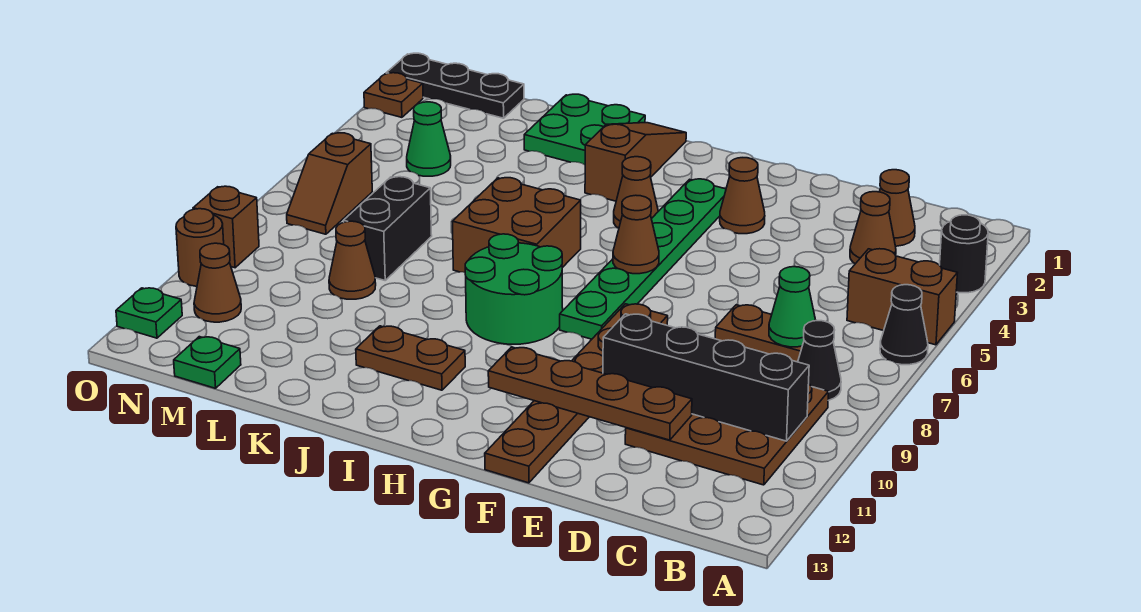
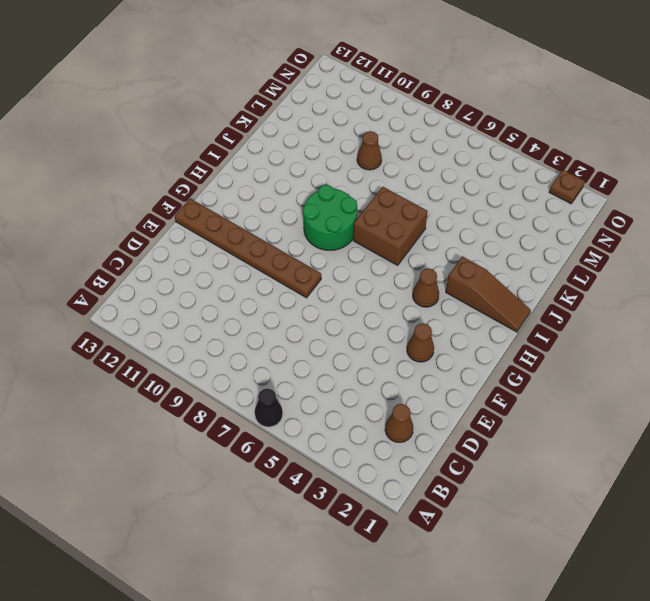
none -> black 1x1 round brick [940,215,988,293]
none -> brown 1x2 brick [847,249,957,345]
none -> black 1x1 cone [798,321,841,400]
none -> brown 3x3 plate [625,384,829,485]

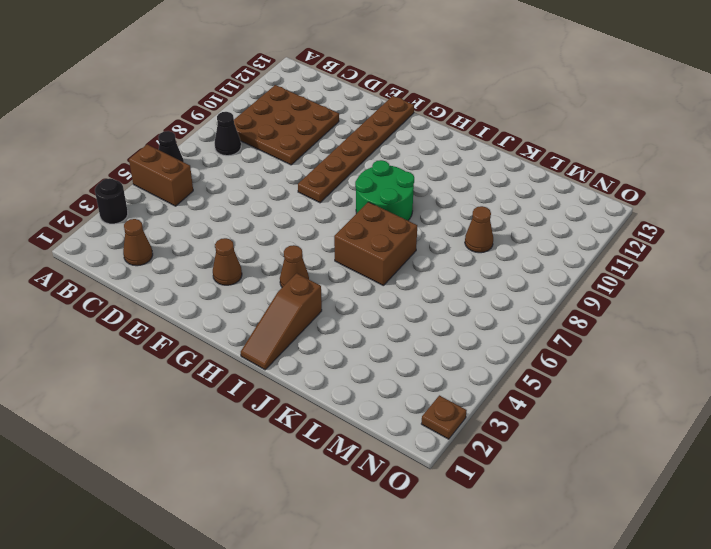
none -> brown 1x1 cone [850,192,896,264]
none -> brown 1x2 plate [715,305,802,362]
none -> green 1x6 plate [560,179,726,339]
none -> brown 1x2 plate [356,326,465,390]

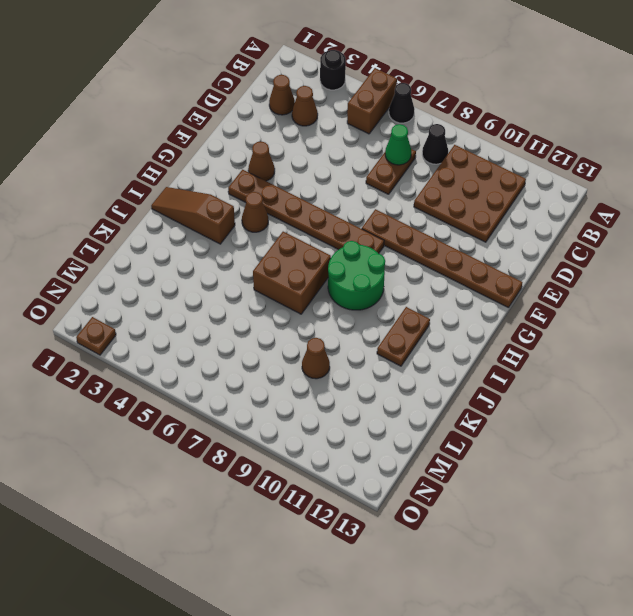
brown 1x6 plate [228,170,384,254] -> green 1x6 plate [560,179,726,339]
none -> green 2x2 plate [524,94,645,165]
none -> black 1x2 brick [344,177,432,280]
none -> black 1x3 plate [387,53,524,118]
none -> green 1x1 cone [407,102,451,176]

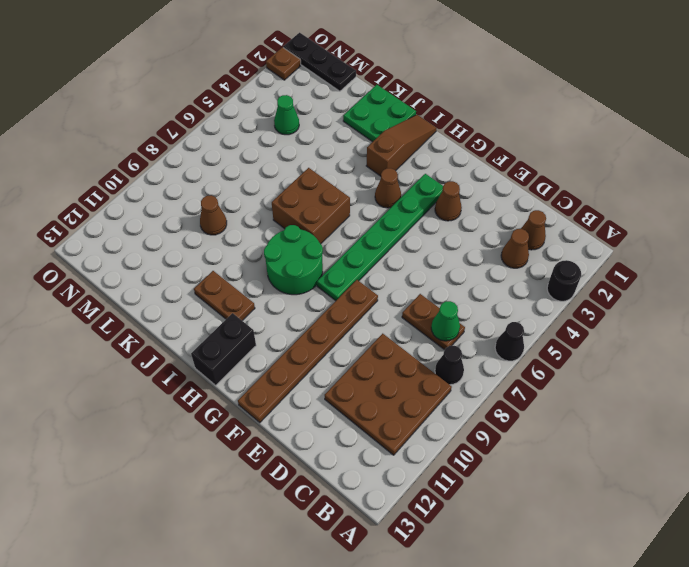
black 1x2 brick [191,313,256,385] -> black 1x2 brick moved to [344,177,432,280]
none -> brown 1x2 brick [847,249,957,345]
none -> green 1x1 plate [174,337,241,388]
none -> brown 1x2 slope [287,133,372,234]
none -> brown 1x1 cone [194,243,241,322]

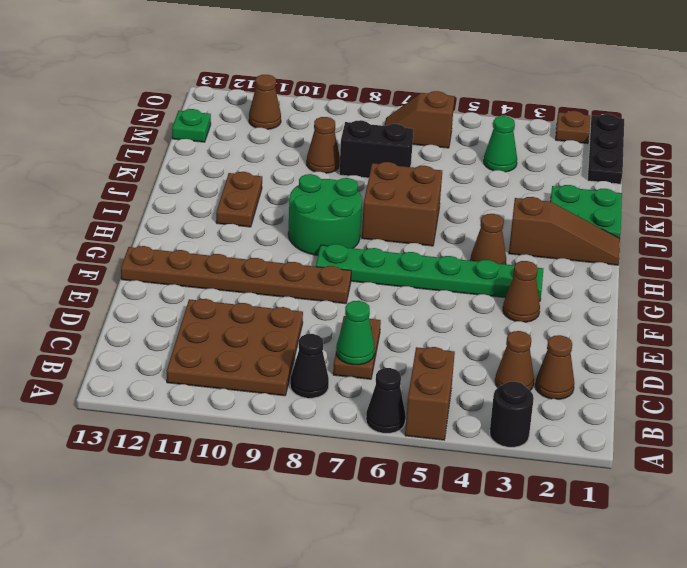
none -> brown 1x1 brick [193,186,259,268]
none -> brown 1x1 round brick [176,209,224,286]
none -> green 1x1 plate [116,288,182,338]
none -> black 1x4 brick [603,314,809,441]

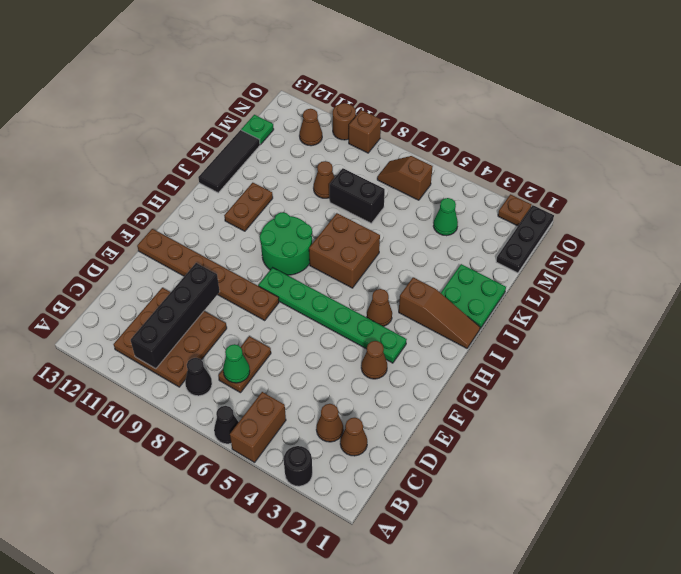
black 1x3 tile [198,130,260,193] -> none
none -> green 1x1 plate [116,288,182,338]
none -> brown 1x4 plate [488,347,692,440]
none -> brown 1x1 cone [613,195,659,274]

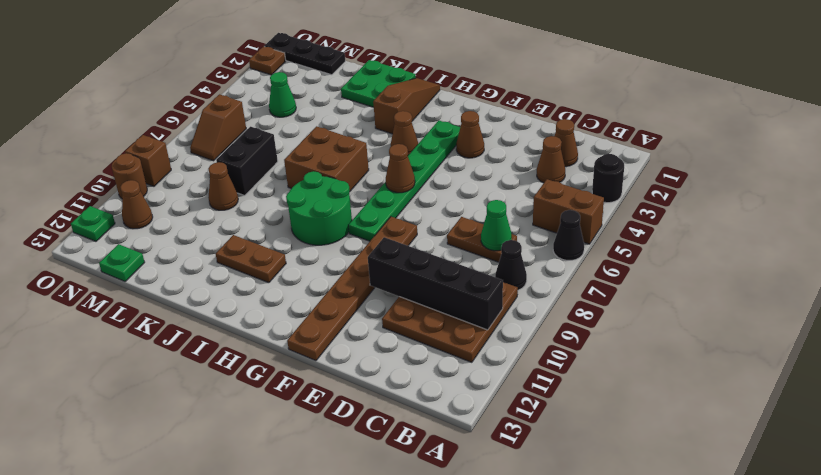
none -> brown 1x4 plate [488,347,692,440]

